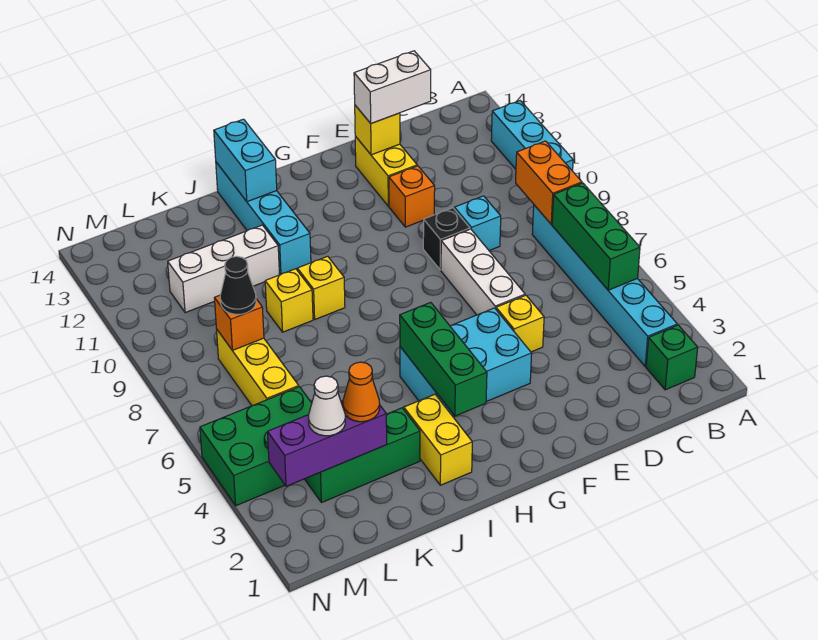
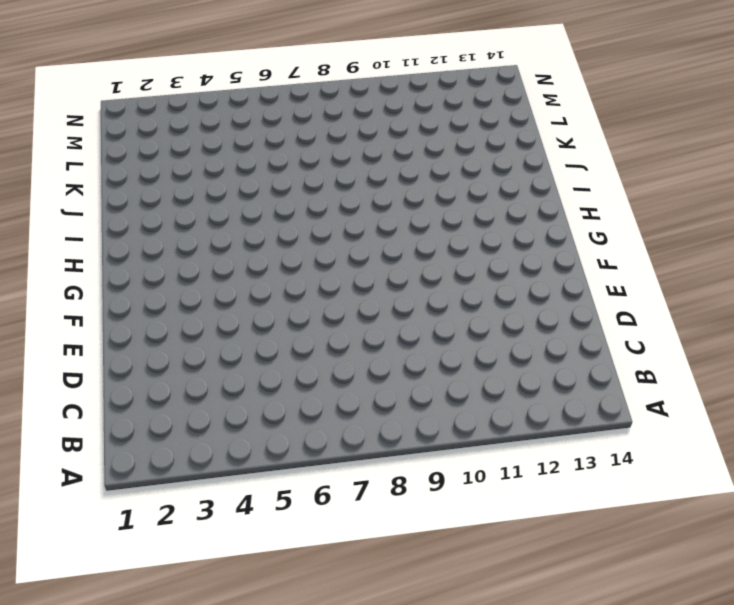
none -> cyan 1x3 brick [491,101,573,171]
none -> green 1x1 brick [646,325,698,390]
none -> cyan 1x6 brick [532,205,677,366]

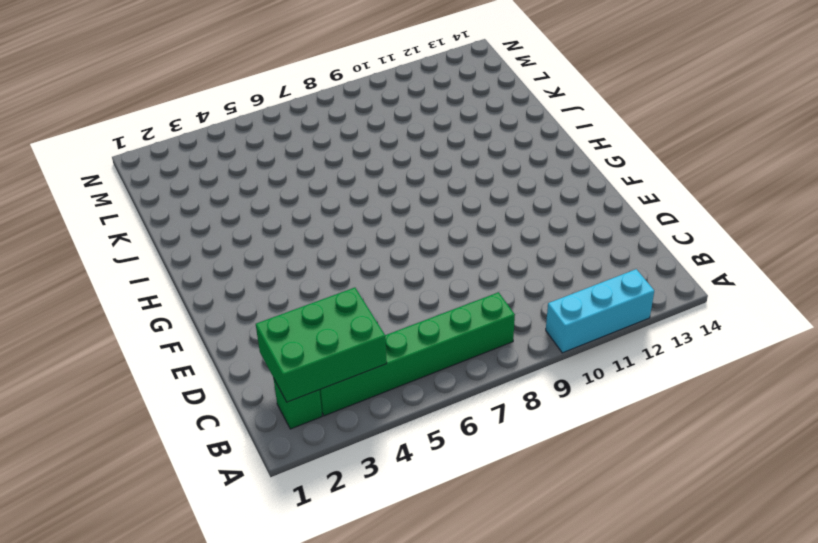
green 2x3 brick [256,288,387,402] -> green 2x3 brick turned to [200,387,312,506]
green 1x6 brick [320,292,515,416] -> cyan 1x6 brick [532,205,677,366]
none -> cyan 1x1 brick [454,196,501,251]
none -> yellow 1x1 brick [496,295,544,352]
none -> white 1x3 brick [441,229,525,315]

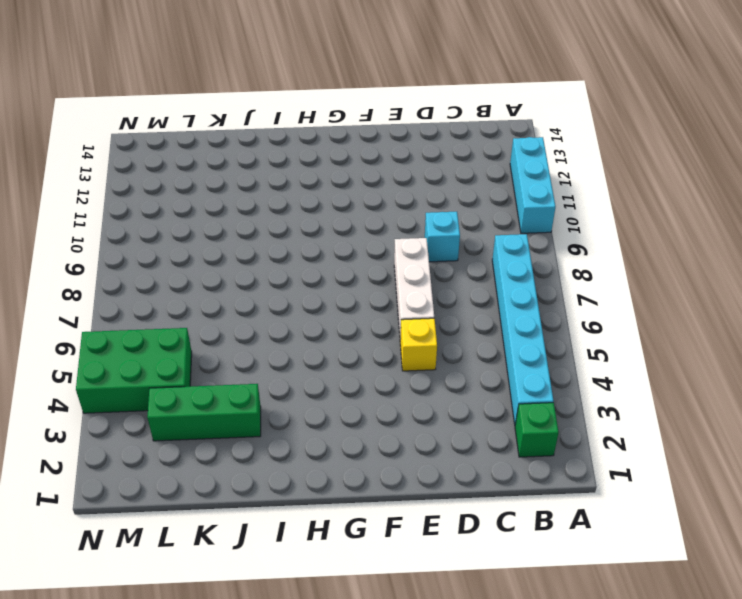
none -> black 1x1 brick [423,208,470,270]
none -> orange 1x1 brick [389,166,435,227]
none -> yellow 1x2 brick [355,136,417,206]

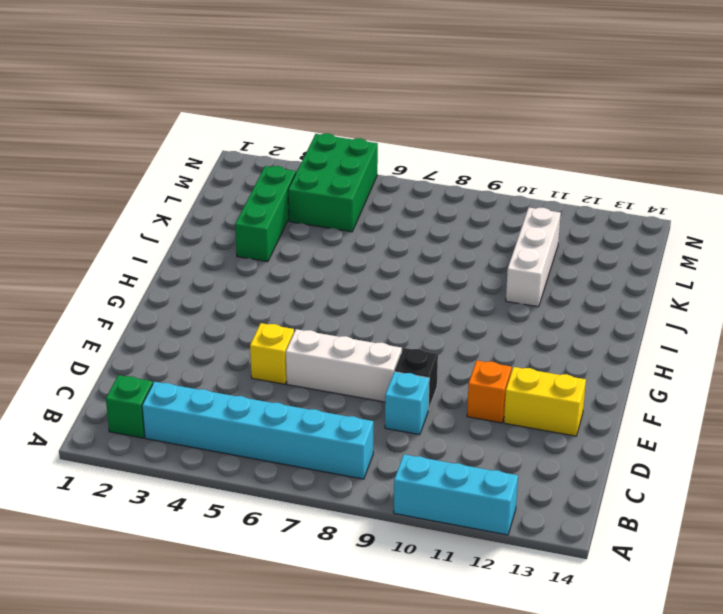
none -> cyan 2x3 brick [400,308,532,416]
none -> yellow 1x2 brick [404,394,472,485]
none -> yellow 1x1 brick [297,256,345,319]

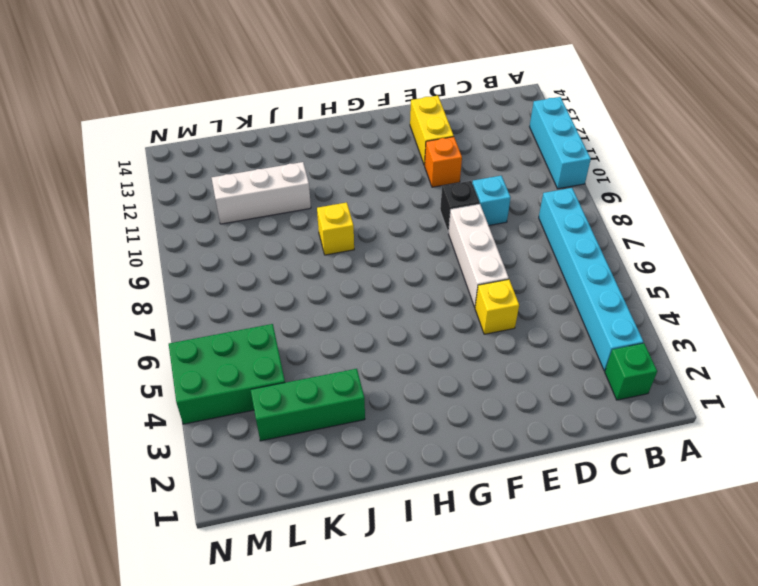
none -> cyan 2x3 brick [400,308,532,416]
none -> yellow 1x2 brick [404,394,472,485]
none -> cyan 1x4 brick [216,162,311,275]

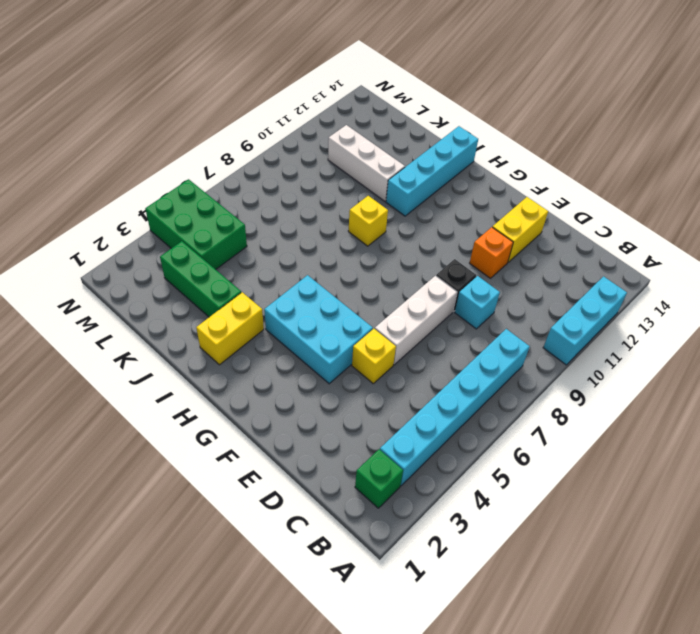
none -> yellow 1x1 brick [265,269,313,332]
none -> yellow 1x3 brick [217,330,299,406]
none -> green 1x3 brick [552,183,640,290]

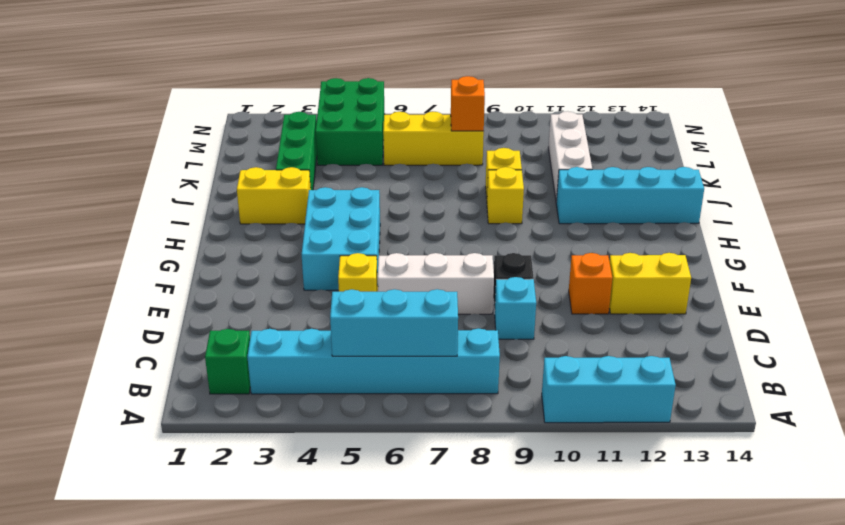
cyan 1x3 brick [330,289,458,356] -> green 1x3 brick [552,183,640,290]
none -> orange 1x2 brick [516,141,582,224]
none -> yellow 1x1 brick [355,105,400,155]
none -> green 1x3 brick [400,302,487,416]

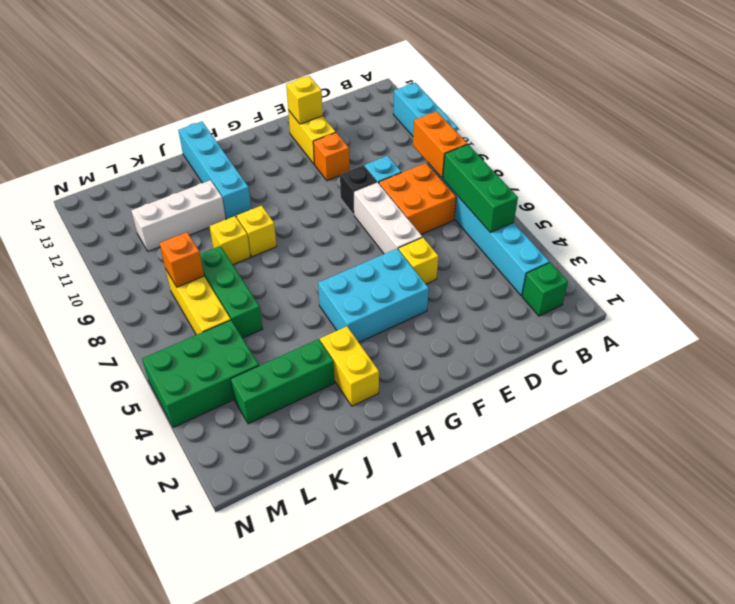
orange 2x2 brick [379,163,456,235] -> none
green 1x3 brick [200,246,263,338] -> green 1x3 brick moved to [400,302,487,416]
none -> cyan 1x2 brick [214,119,277,202]
none -> purple 1x3 brick [267,401,387,486]
none -> white 1x2 brick [354,51,431,123]

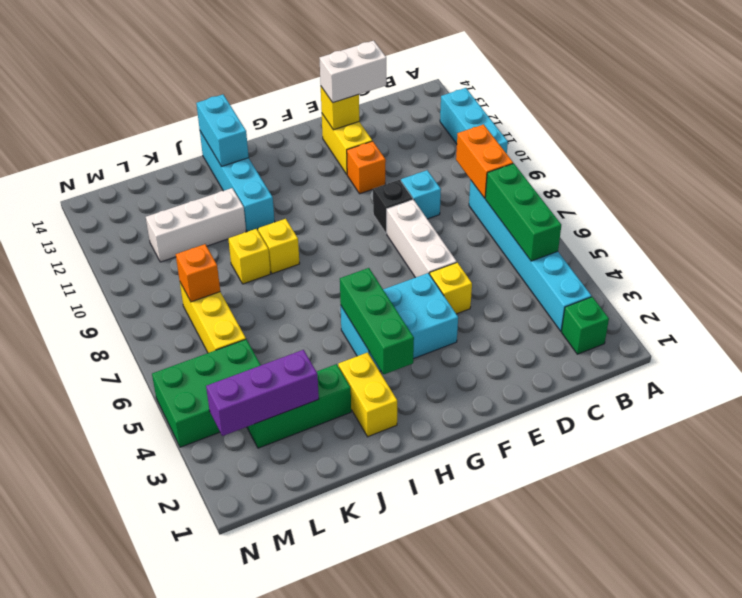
none -> orange 1x1 cone [343,362,380,422]
none -> white 1x1 cone [309,376,345,436]
none -> black 1x1 cone [220,256,256,314]

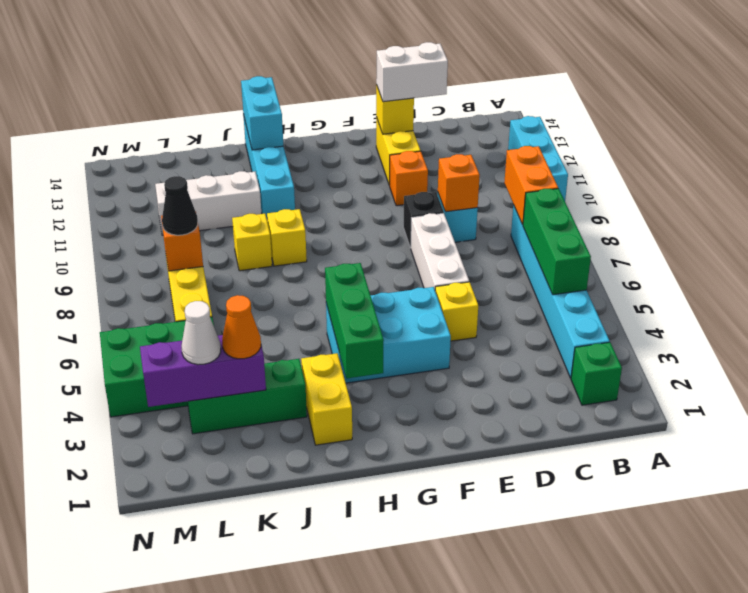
orange 1x1 brick [438,154,480,212] -> none

